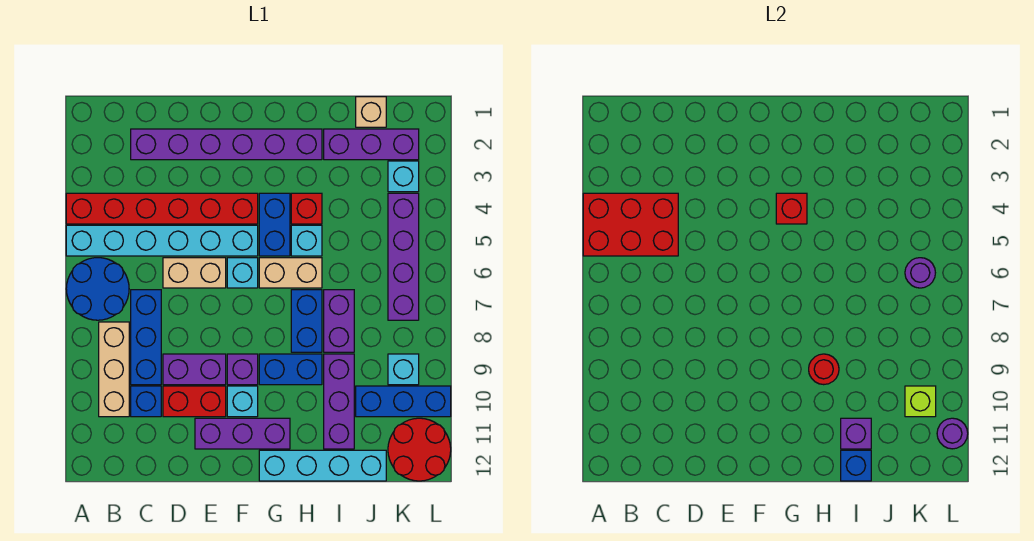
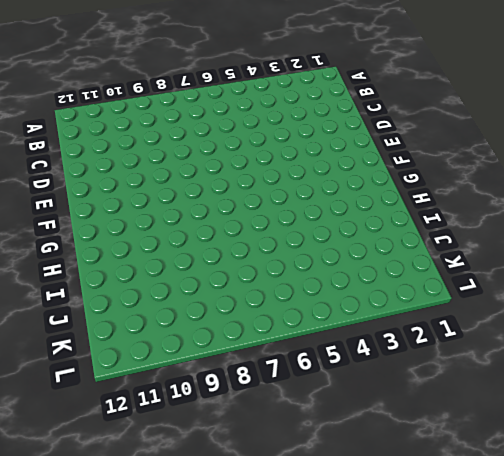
none -> red 1x6 brick [66,193,258,224]
none -> cyan 1x6 brick [66,225,258,256]
none -> blue 2x2 round brick [66,258,129,320]
none -> tan 1x3 brick [99,322,129,417]

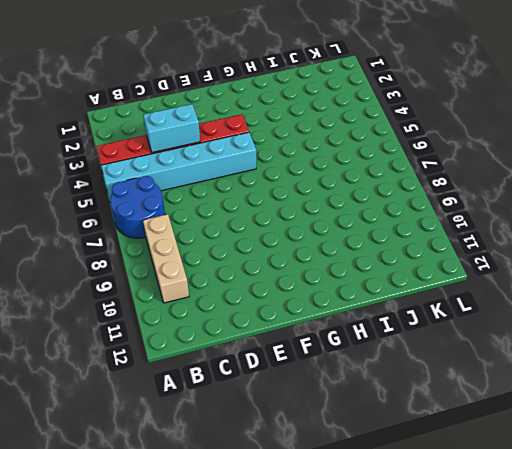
cyan 1x2 brick [143,104,200,153] -> red 2x3 brick [583,193,678,256]
none -> purple 1x6 brick [131,129,322,160]
none -> blue 1x3 brick [131,290,161,385]
none -> blue 1x1 brick [131,386,161,417]
none -> tan 1x2 brick [163,258,226,288]

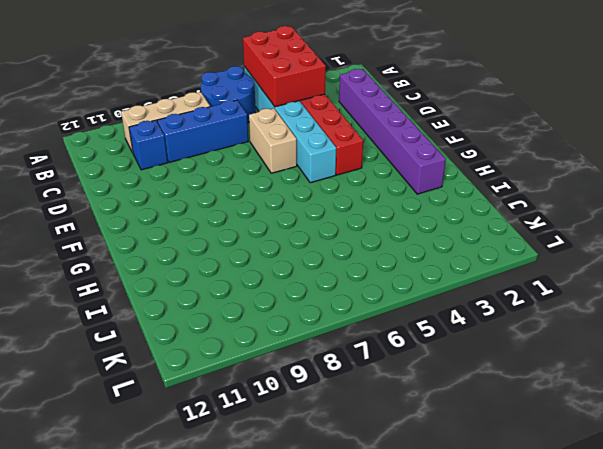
none -> purple 1x2 brick [163,354,226,385]
none -> red 1x2 brick [163,386,226,417]
none -> purple 1x3 brick [195,418,290,449]
none -> cyan 1x1 brick [227,258,258,288]

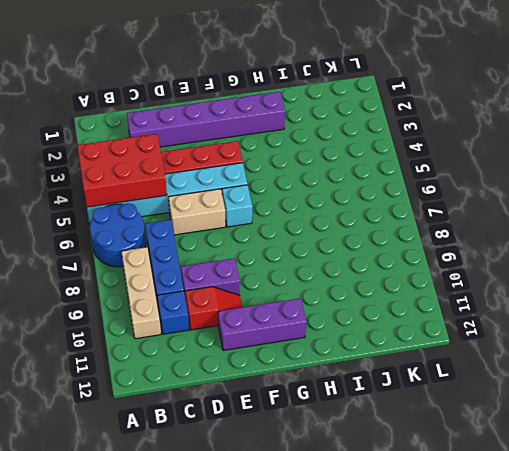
red 1x2 slope [185,287,242,330] -> red 1x2 brick [163,386,226,417]
none -> purple 1x1 brick [227,354,258,385]
none -> cyan 1x1 brick [227,386,258,417]
none -> blue 1x2 brick [259,193,290,256]
none -> tan 1x2 brick [259,258,322,288]

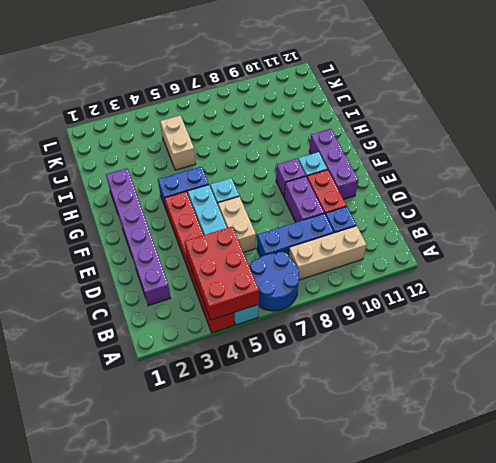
tan 1x2 brick [160,116,196,170] -> tan 1x2 brick moved to [259,258,322,288]
none -> blue 1x2 brick [259,354,322,385]
none -> cyan 1x4 brick [259,450,386,481]
none -> red 1x1 brick [291,193,322,224]
none -> cyan 1x1 brick [291,225,322,256]

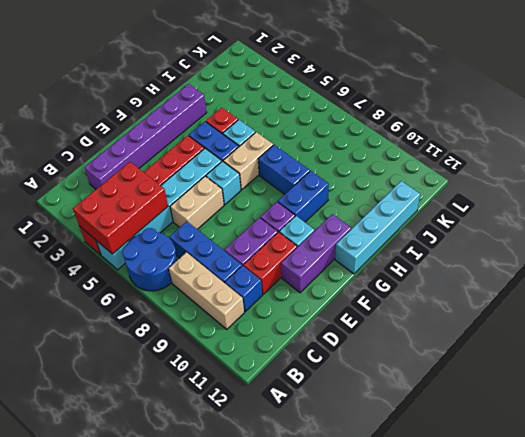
none -> purple 1x3 brick [324,129,419,160]
none -> purple 1x2 brick [324,290,354,352]
none -> purple 1x3 brick [324,354,354,449]
none -> tan 1x1 brick [356,97,386,127]

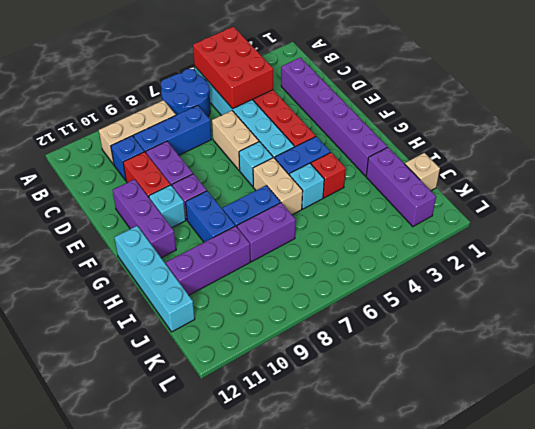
none -> blue 1x3 brick [356,386,451,417]
none -> cyan 1x1 brick [388,161,419,192]
none -> purple 1x4 brick [388,193,419,320]
none -> cyan 1x1 brick [388,354,419,385]

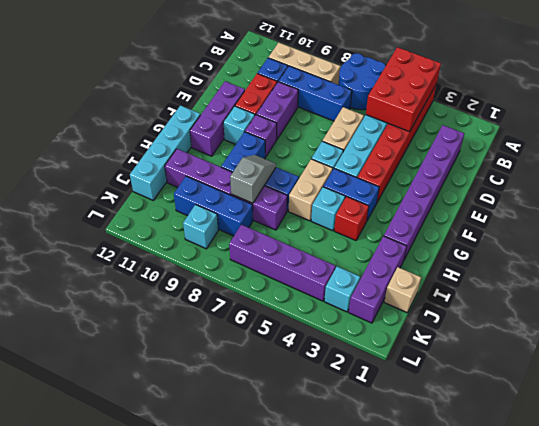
grey 1x2 slope [230,155,276,203] -> none
blue 1x3 brick [174,176,253,236] -> blue 1x3 brick turned to [356,386,451,417]
none -> red 2x2 round brick [388,418,451,481]
none -> red 1x1 brick [776,193,807,224]
none -> red 1x1 round brick [809,354,839,385]
none -> purple 1x1 brick [841,418,871,449]

